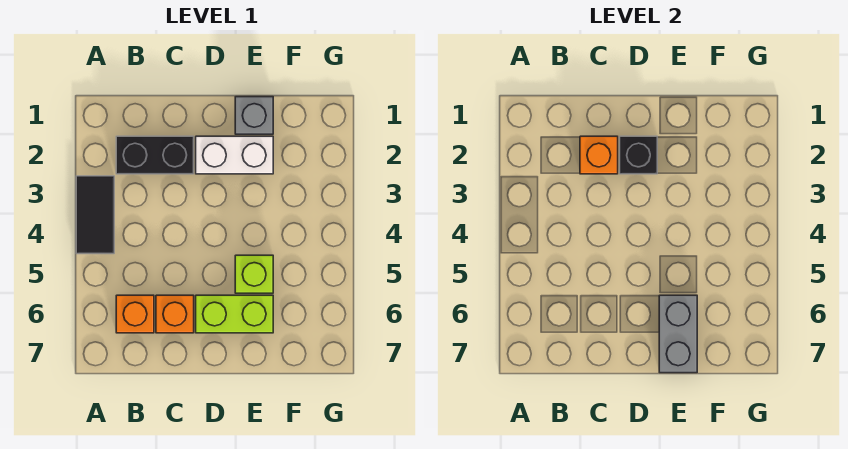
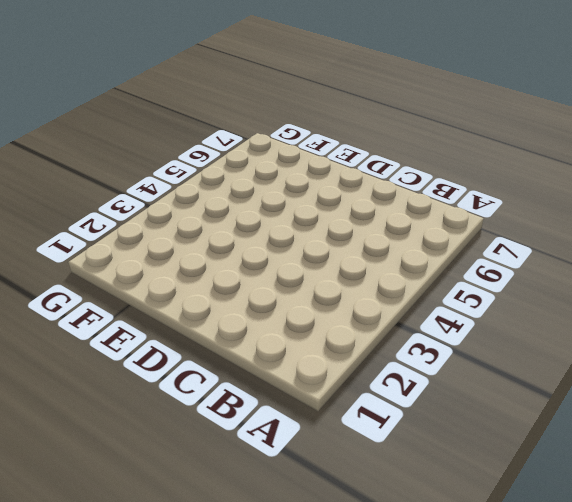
none -> black 1x2 tile [76,176,114,254]
none -> black 1x2 brick [116,136,194,174]

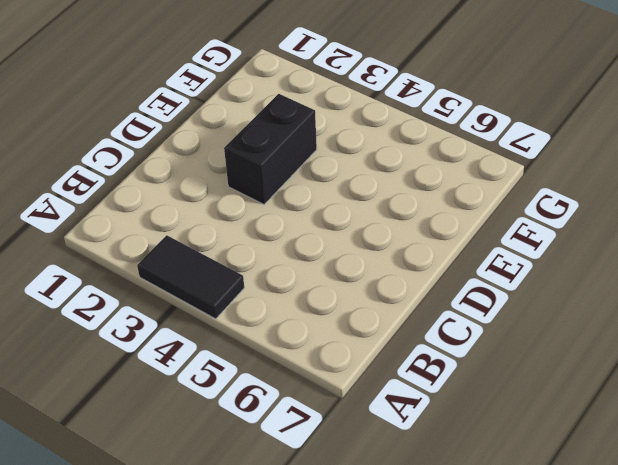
black 1x2 brick [224,94,317,204] -> black 1x2 brick moved to [116,136,194,174]
none -> orange 1x1 brick [116,295,154,333]
none -> orange 1x1 brick [156,295,194,333]

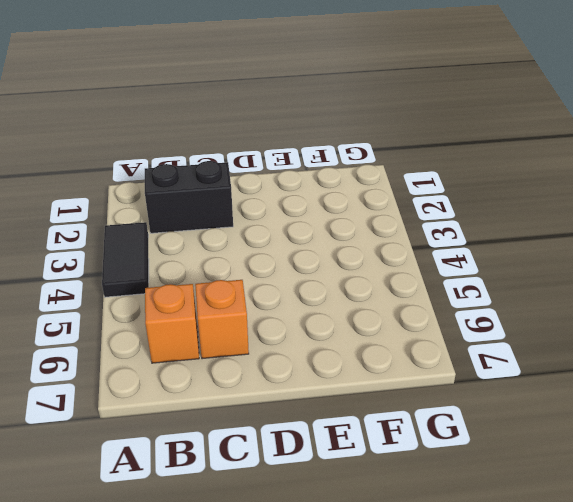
none -> white 1x2 brick [196,136,273,174]
none -> lime 1x2 brick [196,295,273,333]

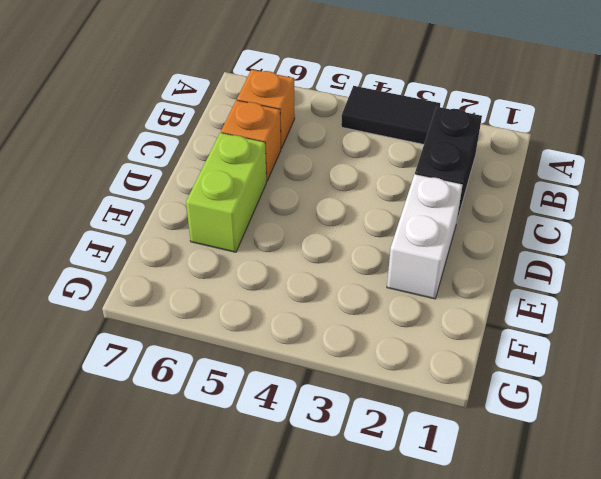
none -> grey 1x1 brick [235,97,273,134]
none -> lime 1x1 brick [235,255,273,293]

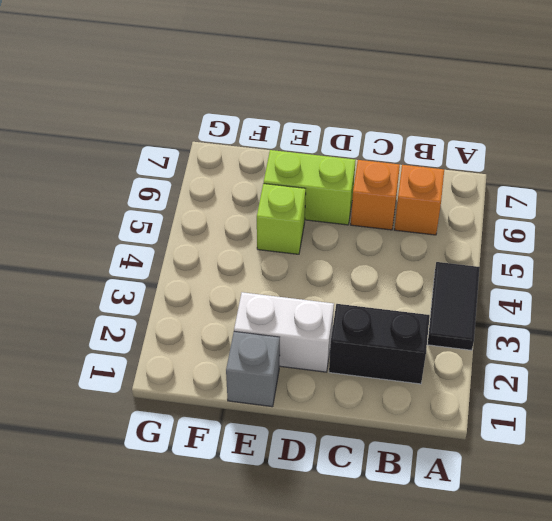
none -> orange 1x1 brick [580,136,618,174]
none -> black 1x1 brick [620,136,657,174]

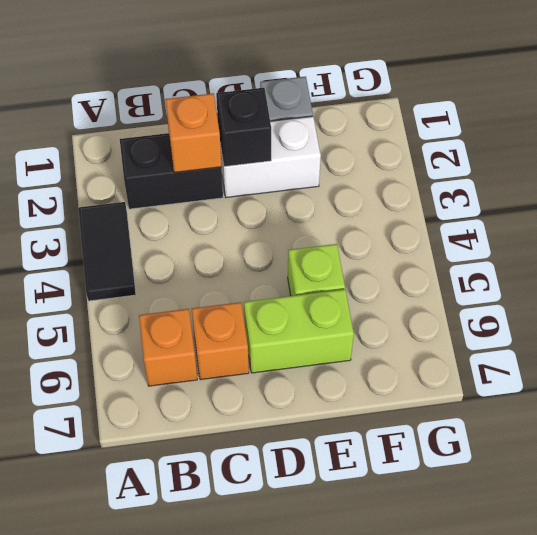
none -> grey 1x2 brick [659,295,697,373]

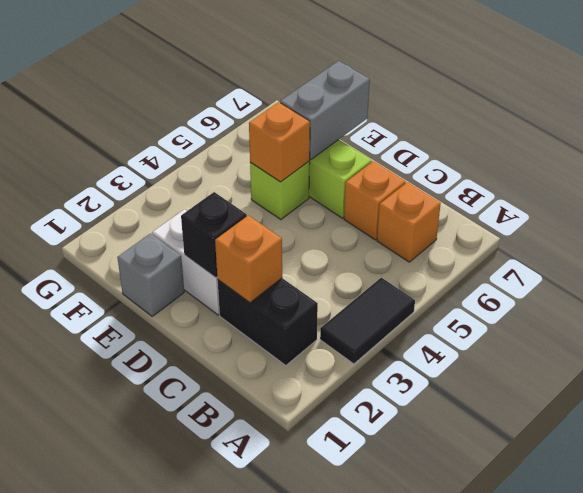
orange 1x1 brick [249,102,310,182] -> none

